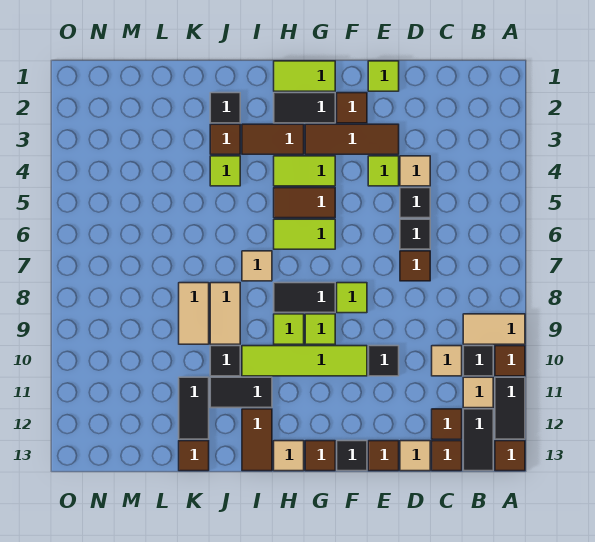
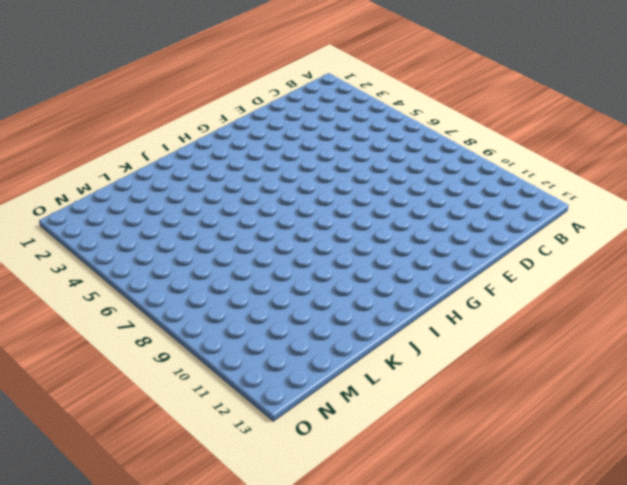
none -> tan 1x2 tile [463,314,525,344]
none -> brown 1x1 tile [495,346,525,376]
none -> black 1x2 tile [495,377,525,439]
none -> brown 1x1 tile [495,441,525,471]

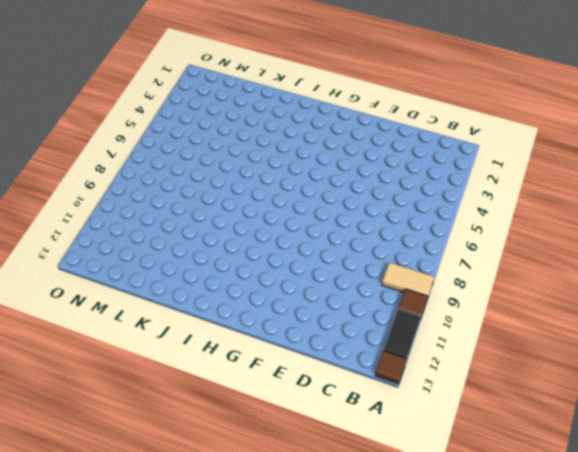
none -> black 1x1 tile [463,346,493,376]
none -> tan 1x1 tile [463,377,493,408]
none -> black 1x2 tile [463,409,493,471]
none -> tan 1x1 tile [432,346,462,376]

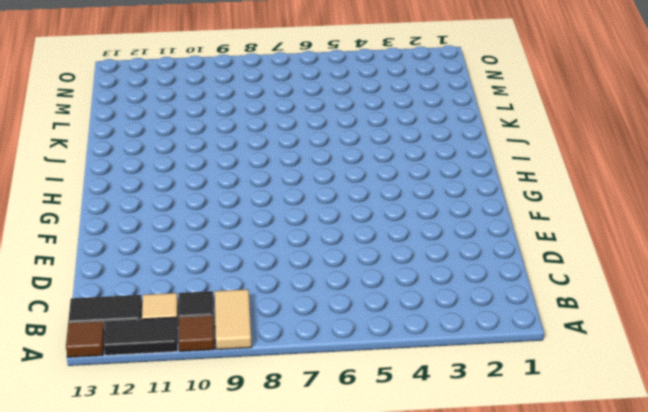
none -> tan 1x1 tile [432,346,462,376]
none -> brown 1x1 tile [432,409,462,439]
none -> brown 1x1 tile [432,441,462,471]
none -> tan 1x1 tile [400,156,430,186]

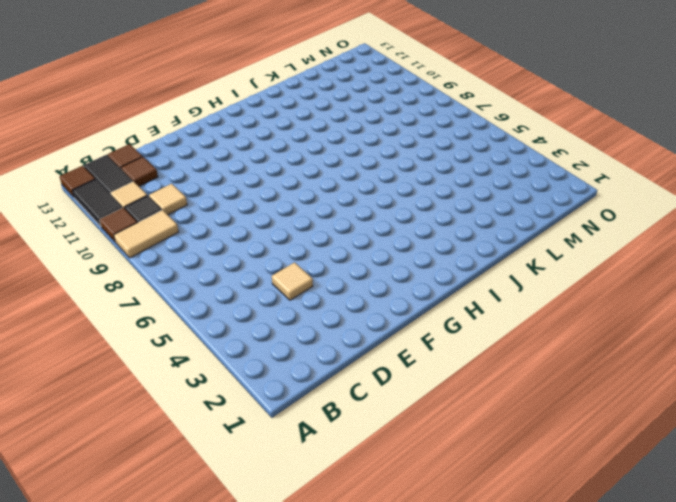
none -> black 1x1 tile [400,188,430,218]
none -> black 1x1 tile [400,219,430,249]
none -> brown 1x1 tile [400,251,430,281]
none -> tan 1x1 tile [400,441,430,471]

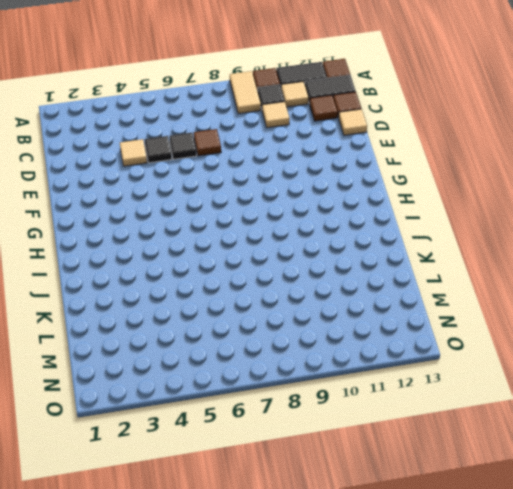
none -> lime 1x1 tile [368,61,399,91]
none -> brown 1x3 tile [305,124,399,154]
none -> lime 1x1 tile [368,156,399,186]
none -> black 1x1 tile [368,346,399,376]

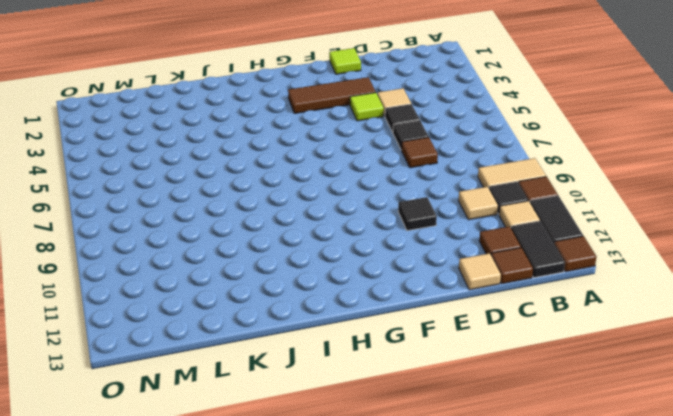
none -> brown 1x1 tile [368,441,399,471]
none -> brown 1x1 tile [337,93,367,123]
none -> lime 1x1 tile [337,283,367,313]
none -> lime 1x4 tile [242,346,367,376]

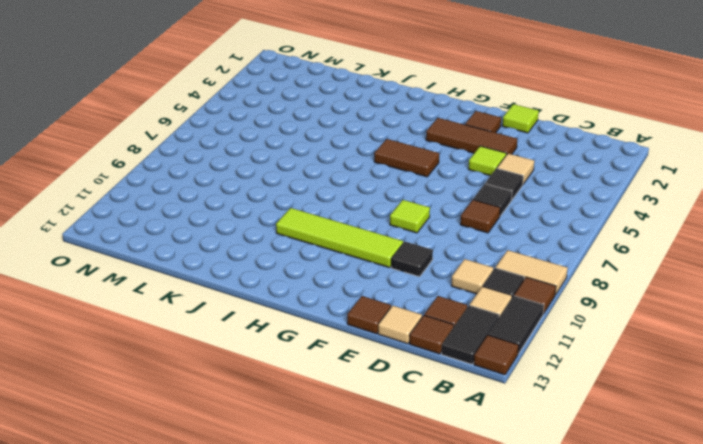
none -> black 1x1 tile [337,441,367,471]
none -> lime 1x2 tile [274,61,335,91]
none -> black 1x2 tile [274,93,335,123]
none -> lime 1x2 tile [274,156,335,186]

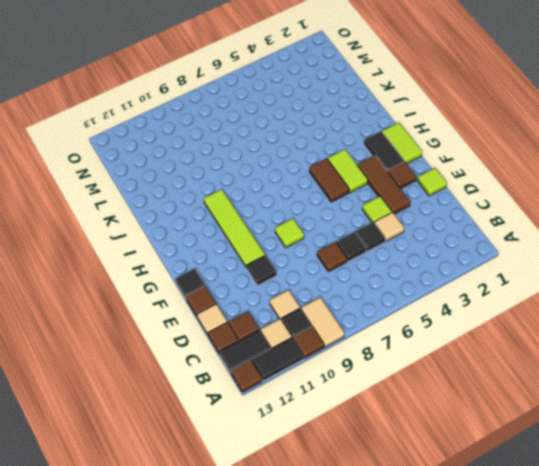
none -> lime 1x2 tile [274,219,335,249]
none -> black 1x2 tile [274,283,335,313]
none -> lime 1x1 tile [305,314,335,344]
none -> brown 1x1 tile [305,441,335,471]

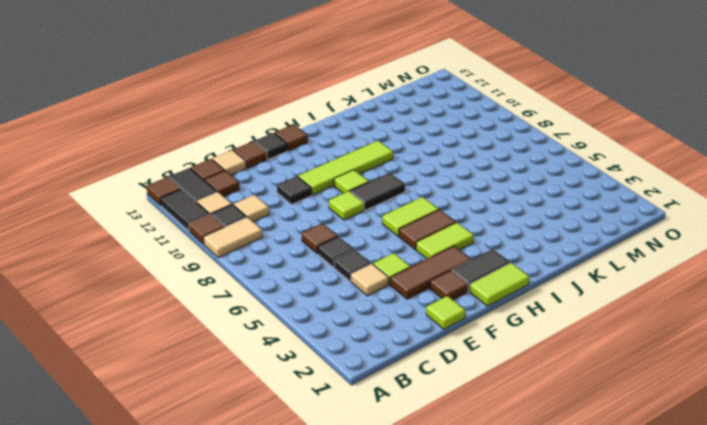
none -> brown 1x2 tile [242,124,304,154]
none -> lime 1x1 tile [274,314,304,344]
none -> tan 1x1 tile [274,441,304,471]
none -> tan 1x1 tile [242,251,272,281]

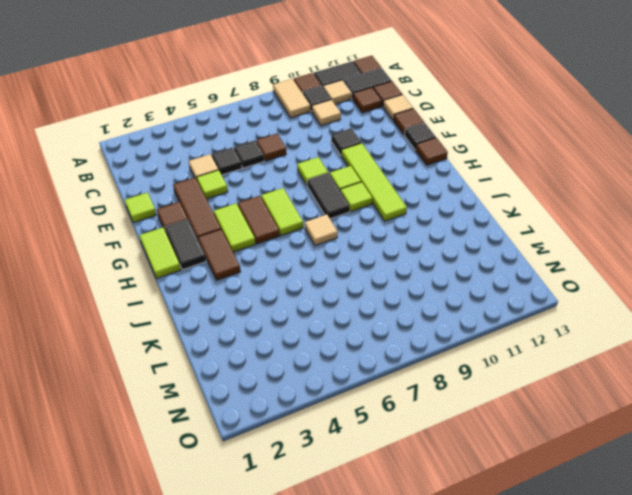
none -> tan 1x1 tile [274,441,304,471]
none -> black 1x2 tile [210,377,272,408]
none -> brown 1x2 tile [242,409,272,471]
none -> black 1x1 tile [210,93,240,123]

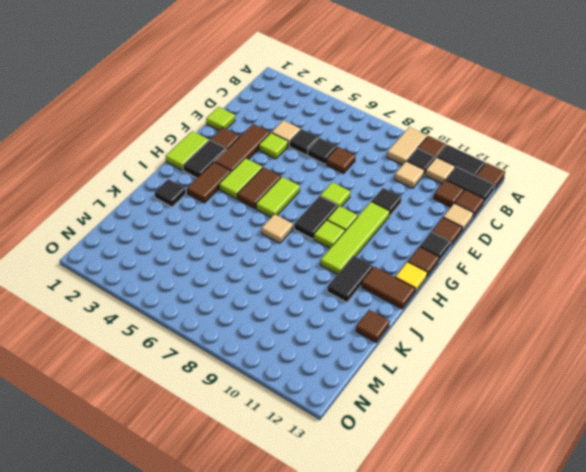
yellow 1x1 tile [396,262,427,293] -> tan 1x1 tile [274,441,304,471]
none -> brown 1x1 tile [210,124,240,154]
none -> lime 1x1 tile [210,156,240,186]
none -> tan 1x2 tile [210,283,240,344]
none -> black 1x1 tile [210,346,240,376]

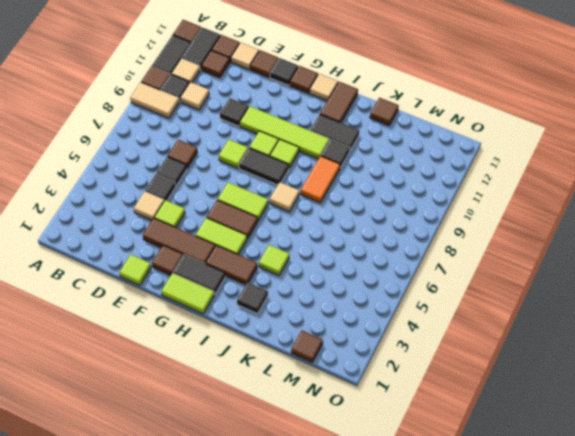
orange 1x2 tile [301,156,340,203] -> tan 1x2 tile [210,283,240,344]
brown 1x1 tile [291,331,323,362] -> brown 1x1 tile moved to [210,124,240,154]
none -> tan 1x2 tile [179,283,209,344]
none -> black 1x2 tile [179,377,209,439]

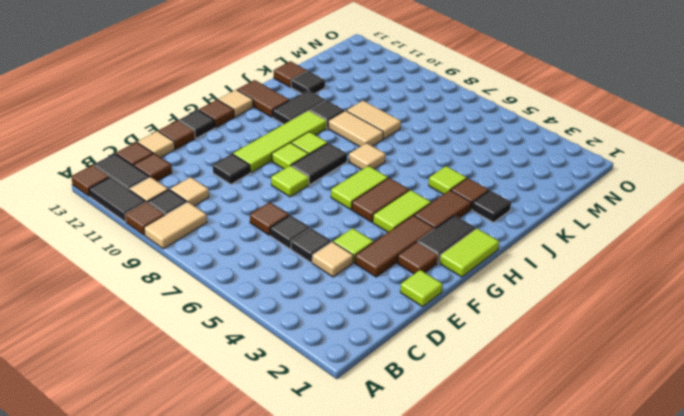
black 1x1 tile [291,71,325,94] -> black 1x2 tile [179,377,209,439]

